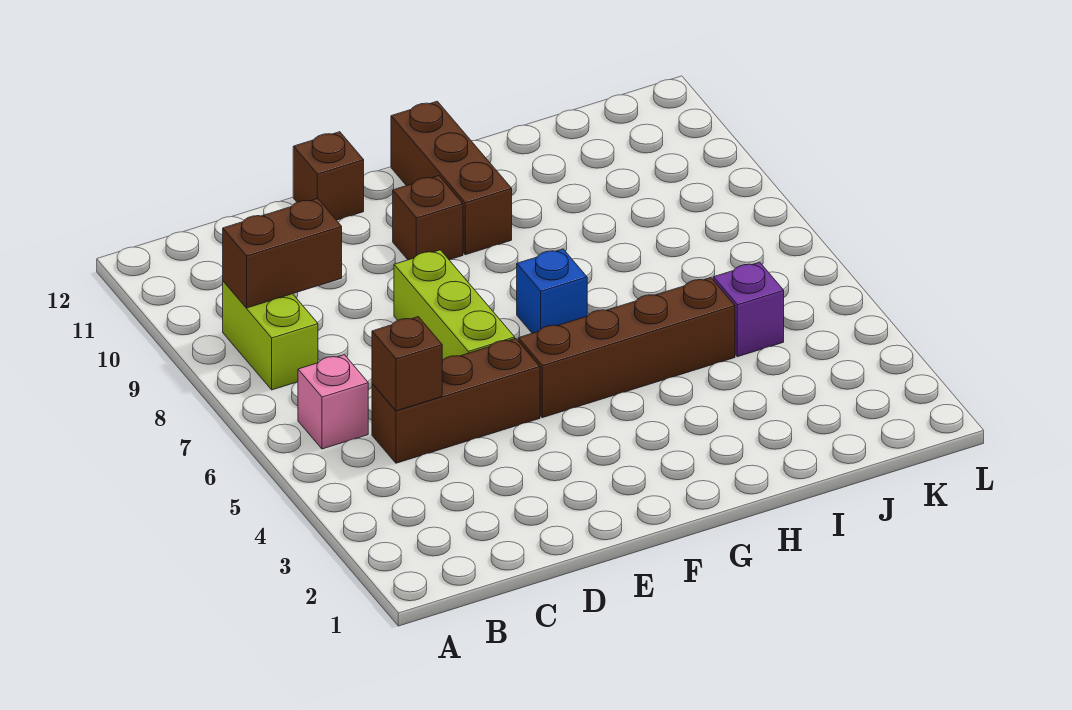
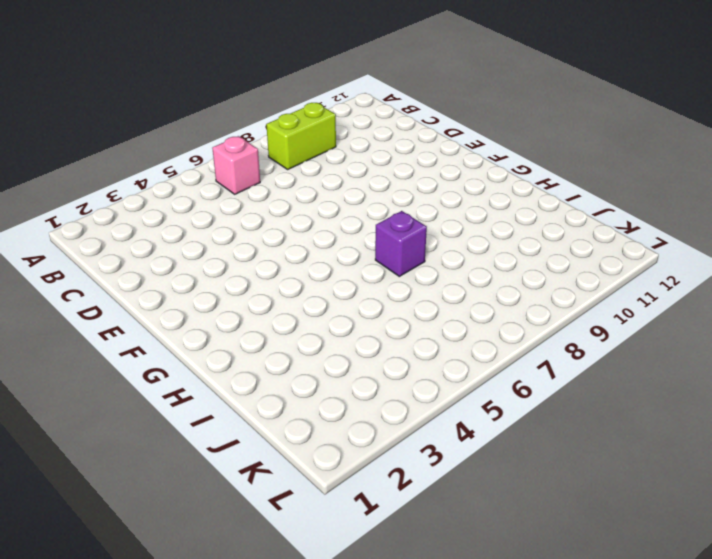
purple 1x1 brick [375,211,427,276] -> purple 1x1 brick moved to [713,262,784,357]
none -> brown 1x3 brick [372,339,540,463]
none -> lime 1x3 brick [394,250,515,360]
none -> brown 1x1 brick [293,132,364,220]

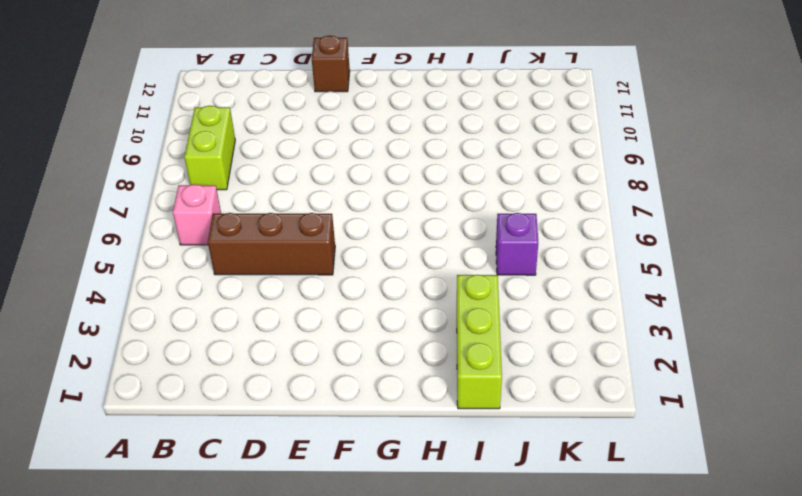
lime 1x3 brick [457,275,502,409] -> lime 1x3 brick moved to [394,250,515,360]
none -> brown 1x4 brick [518,278,735,418]
none -> brown 1x1 brick [393,176,463,260]
none -> blue 1x1 brick [517,249,587,333]

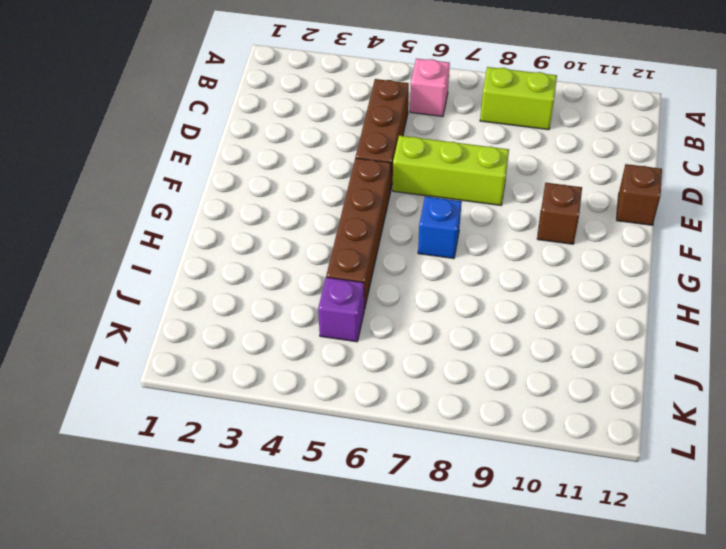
none -> brown 1x3 brick [391,101,512,255]
none -> brown 1x2 brick [223,198,342,308]
none -> brown 1x1 brick [372,317,442,411]

